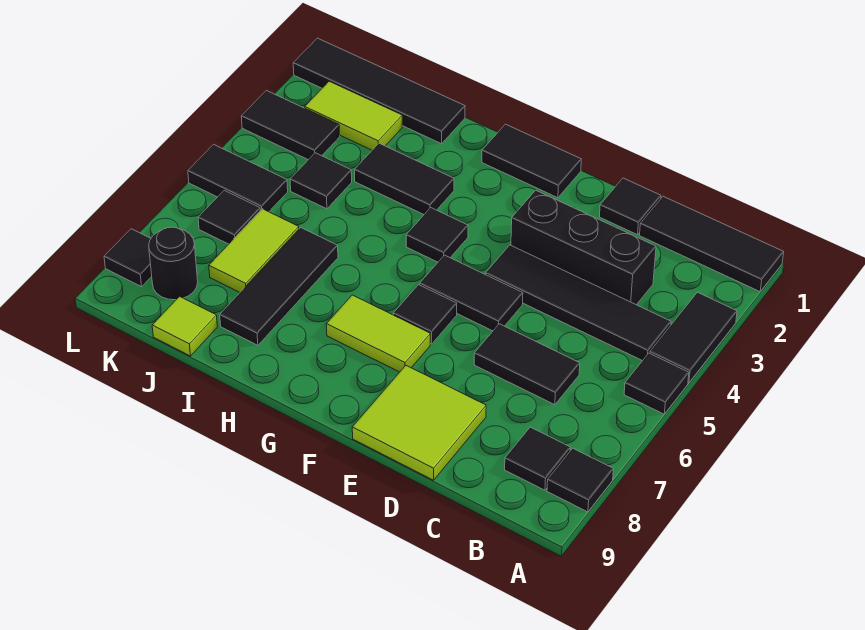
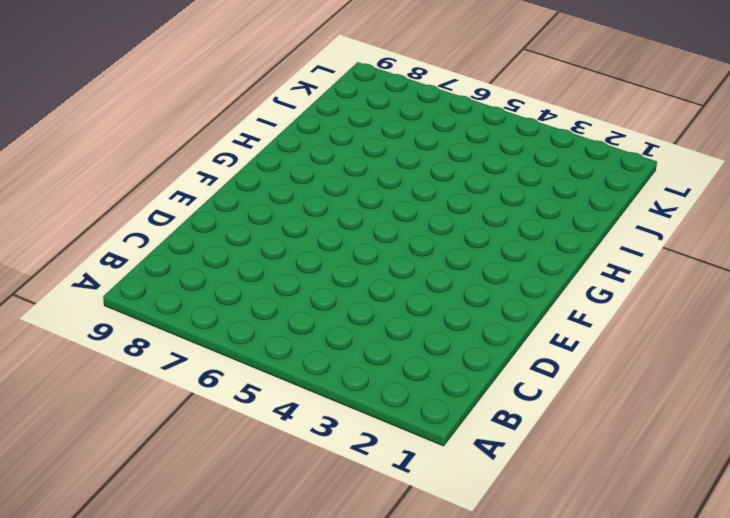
none -> black 1x3 tile [640,196,784,291]
none -> black 1x2 tile [650,292,737,383]
none -> black 1x1 tile [624,353,689,414]

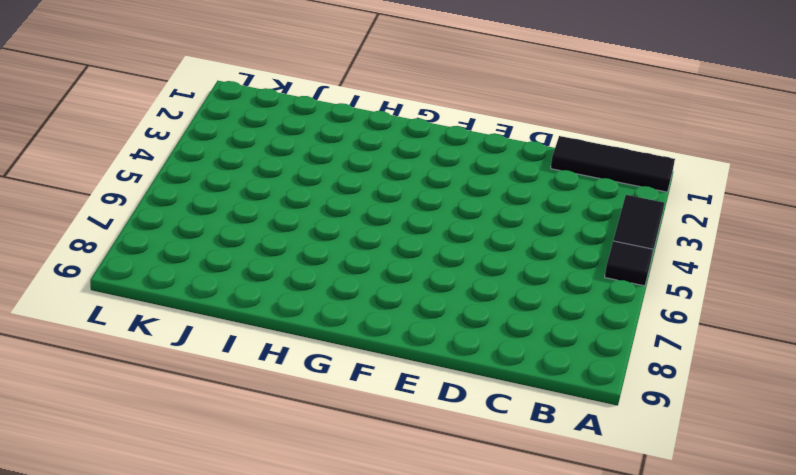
none -> black 1x1 tile [547,448,613,512]
none -> black 1x4 tile [486,245,671,361]
none -> black 1x1 tile [505,427,571,490]

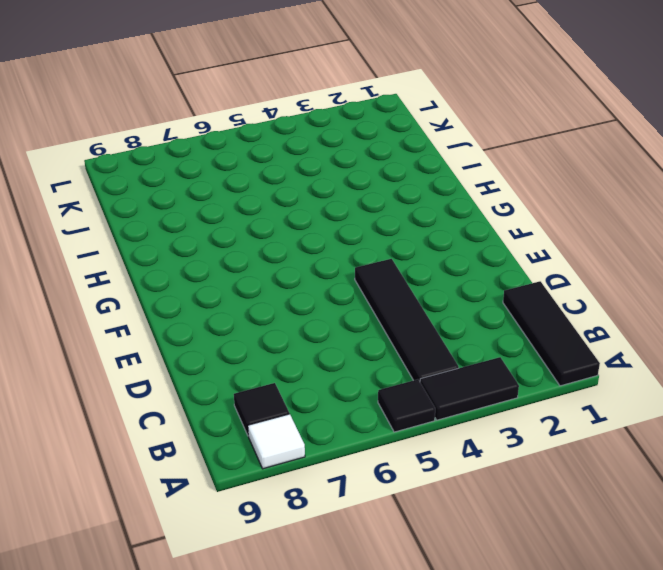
white 1x1 tile [248,414,305,469] -> black 1x1 tile [547,448,613,512]
none -> black 1x3 brick [511,190,656,305]
none -> black 1x2 tile [474,324,580,405]
none -> black 1x1 tile [600,178,661,235]

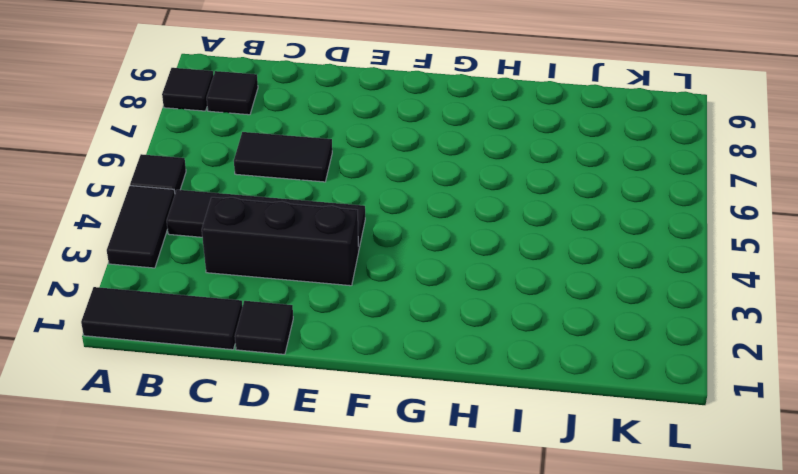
none -> lime 2x2 tile [352,366,486,480]
none -> black 1x2 tile [420,255,523,331]
none -> black 1x2 tile [482,124,581,198]

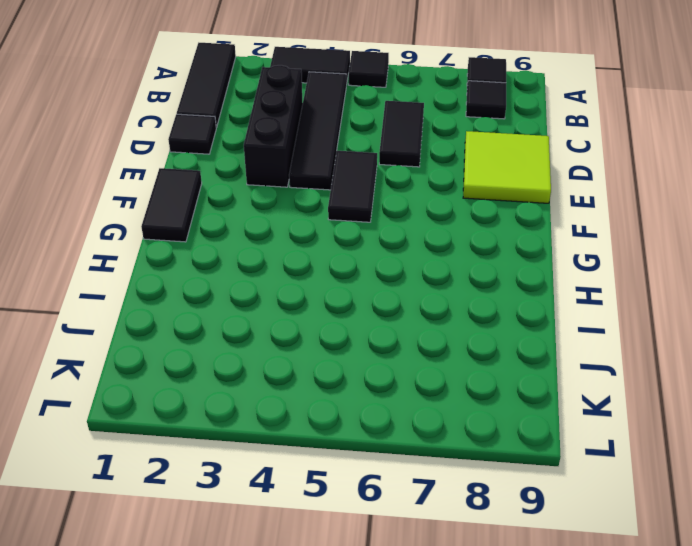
none -> black 1x1 tile [393,285,457,344]
none -> lime 1x2 tile [326,295,430,372]
none -> black 1x1 tile [406,208,468,262]

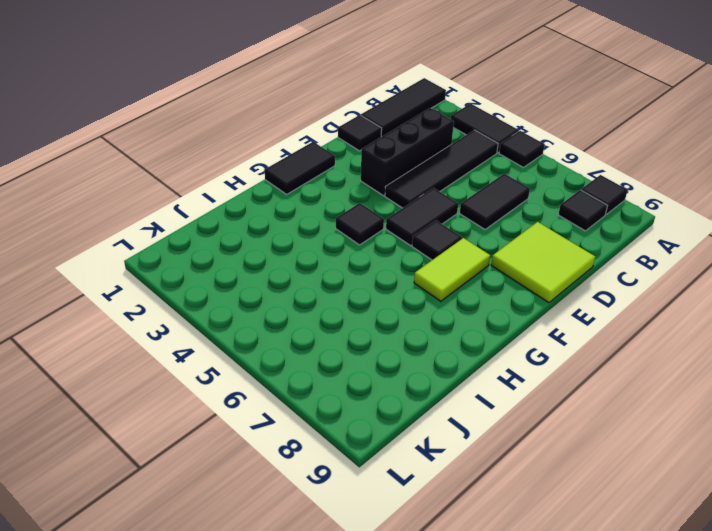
none -> black 1x2 tile [355,143,454,214]
none -> black 1x4 tile [293,38,465,144]
none -> black 1x3 tile [220,228,338,345]

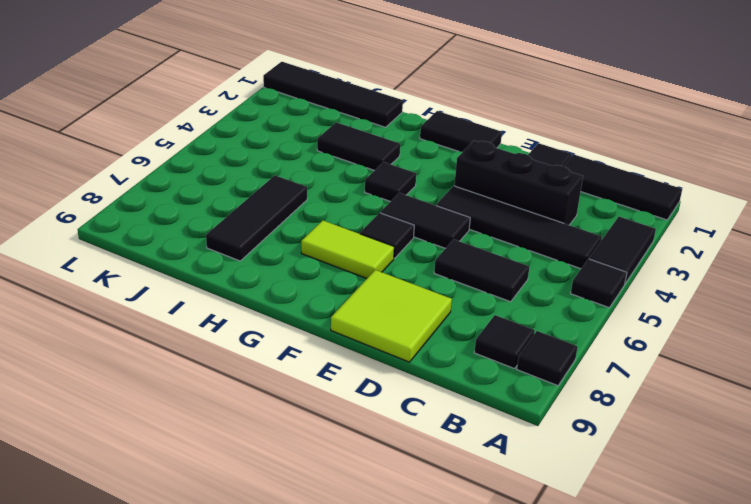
none -> lime 1x2 tile [305,81,402,150]
none -> black 1x1 tile [290,153,352,209]
none -> lime 1x2 tile [209,209,299,292]

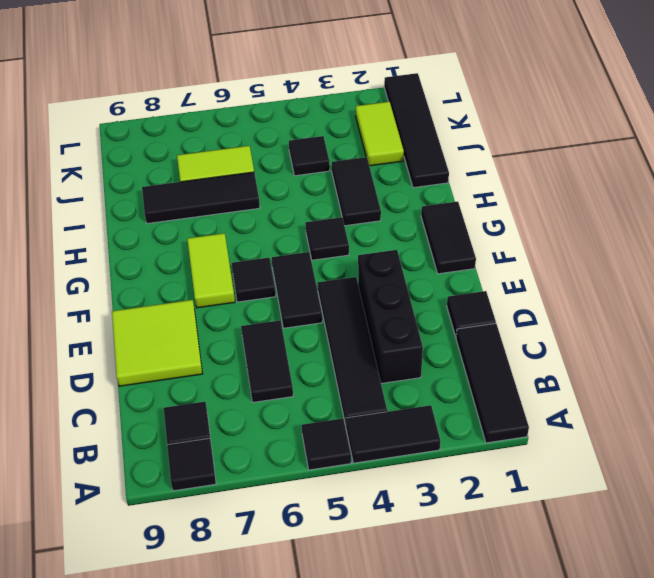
none -> lime 1x1 tile [152,296,217,356]
none -> black 1x2 tile [241,91,340,160]
none -> black 1x2 tile [188,144,288,212]

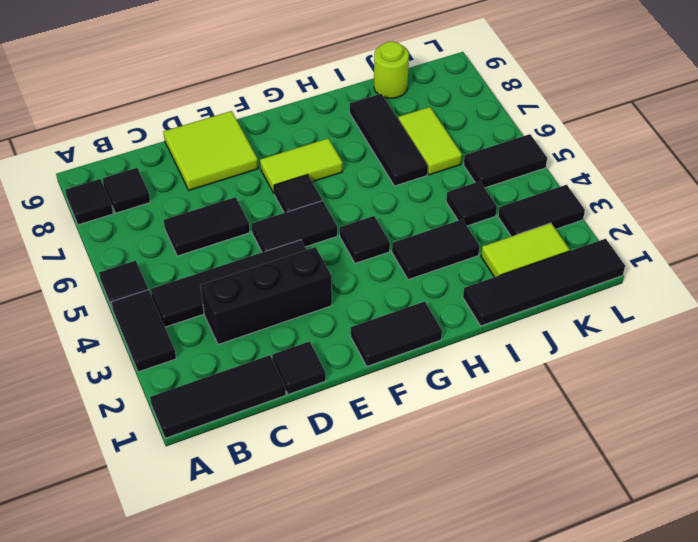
lime 1x1 round brick [374,41,409,98] -> lime 1x1 tile [152,296,217,356]
none -> black 1x1 tile [198,190,260,244]
none -> black 1x1 round brick [149,227,198,300]
none -> black 1x1 tile [104,229,152,287]

